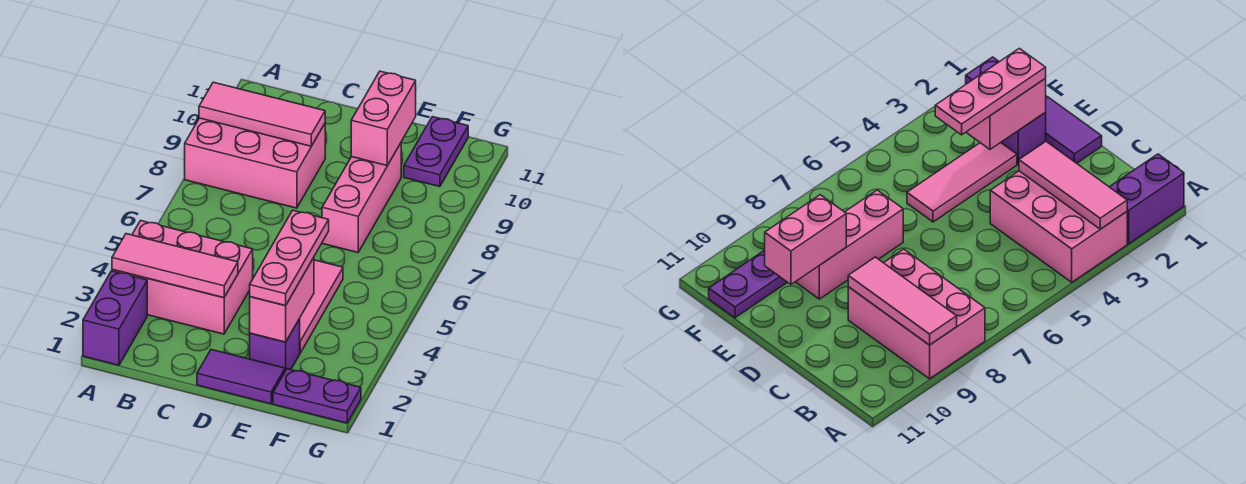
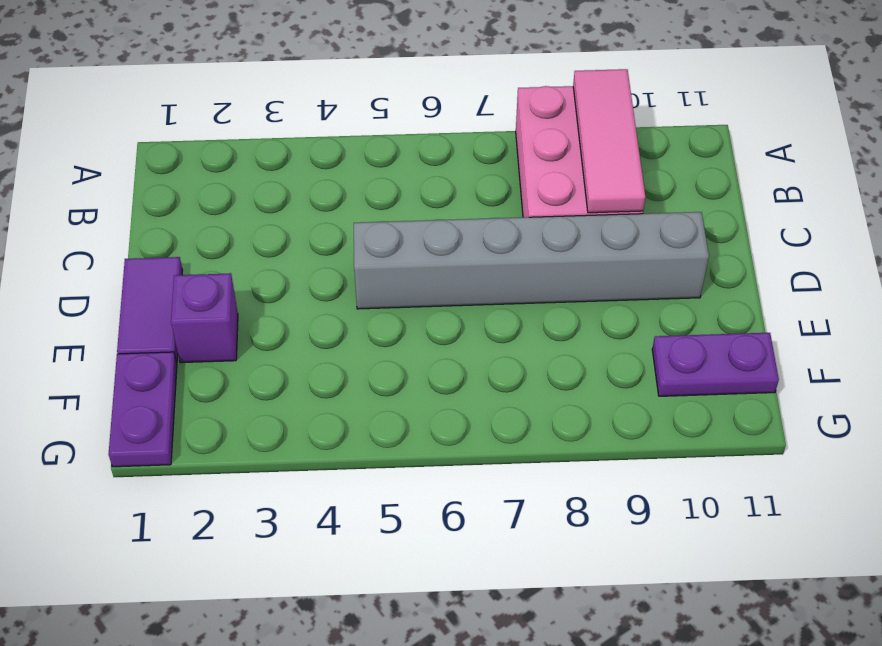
grey 1x6 brick [354,212,709,309] -> none
none -> purple 1x2 brick [83,271,147,365]
none -> pink 2x3 brick [112,221,253,334]
none -> pink 1x3 tile [299,260,343,353]

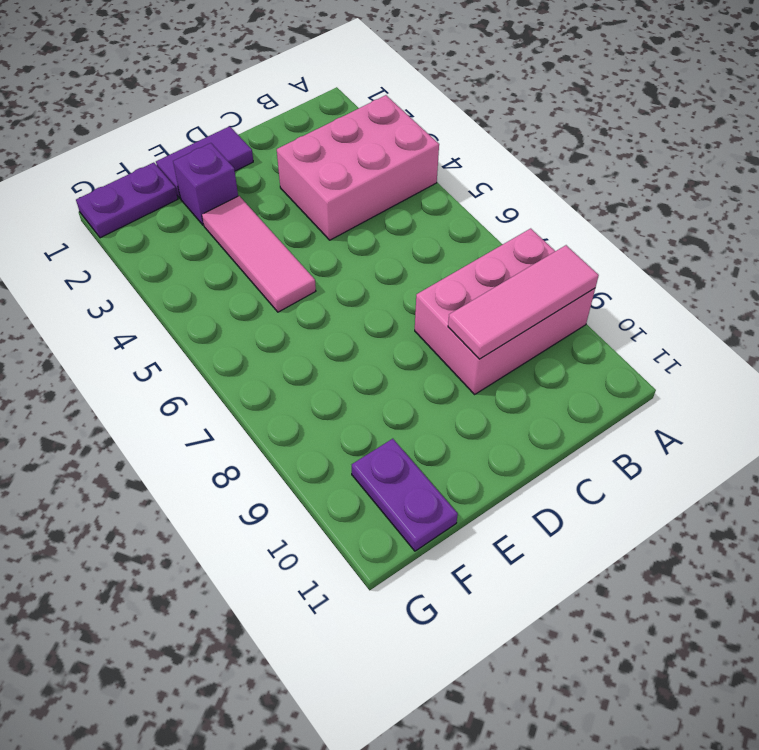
none -> purple 1x2 brick [83,271,147,365]
none -> pink 1x3 brick [322,143,401,252]
none -> pink 1x3 tile [112,234,238,298]

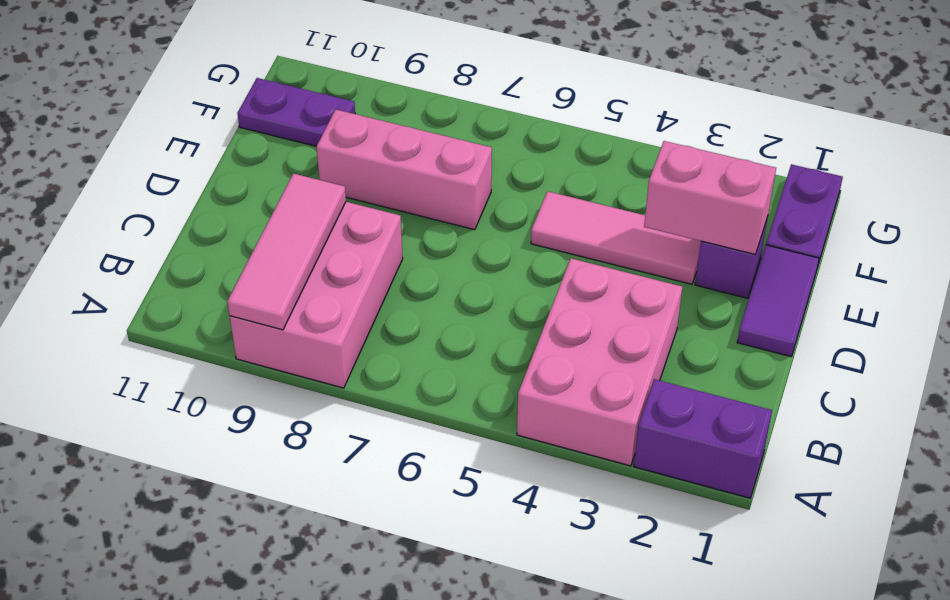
none -> pink 1x3 tile [112,234,238,298]
none -> pink 1x2 brick [351,71,416,165]
none -> pink 1x3 plate [250,210,329,305]

